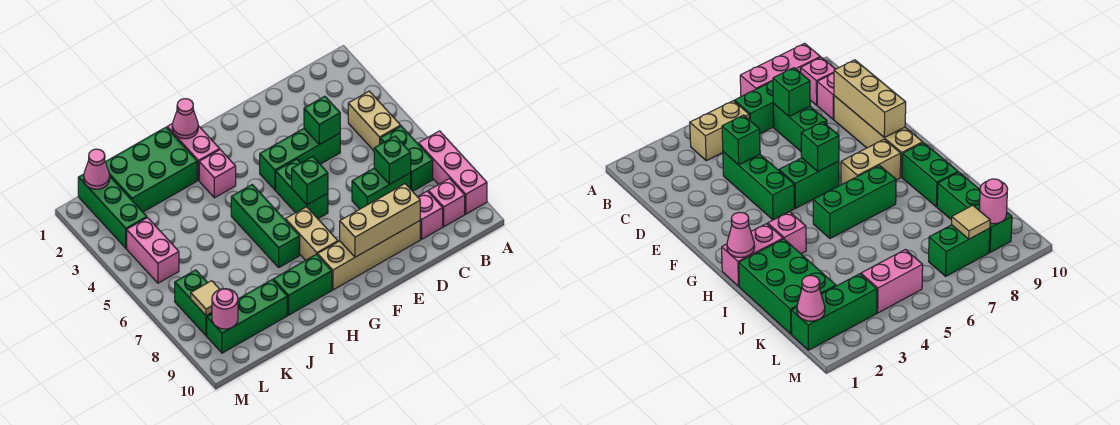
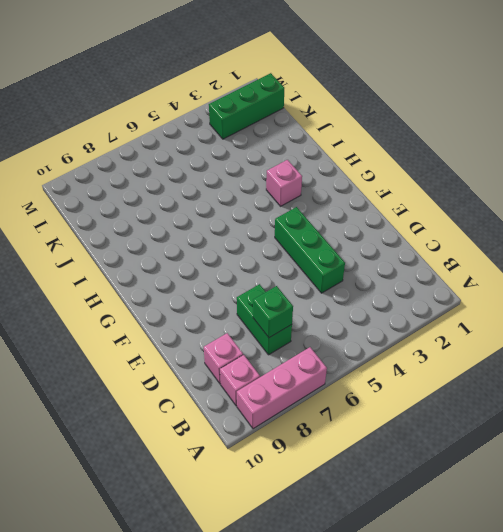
none -> tan 1x2 brick [348,91,401,151]
none -> green 1x2 brick [380,126,433,191]
none -> tan 1x4 brick [318,221,420,290]

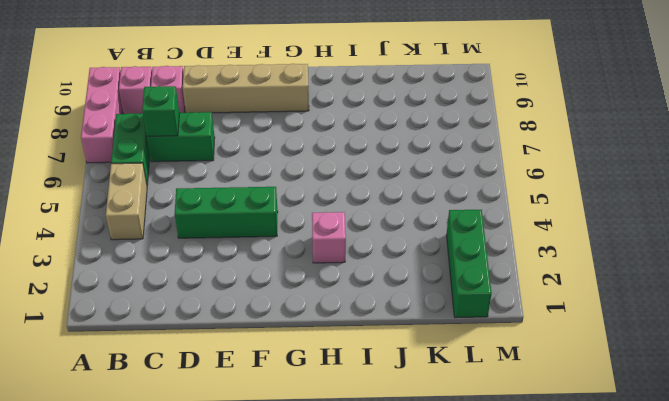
none -> green 1x2 brick [276,159,328,219]
none -> tan 1x2 brick [286,207,338,260]
none -> pink 1x2 brick [167,123,220,180]

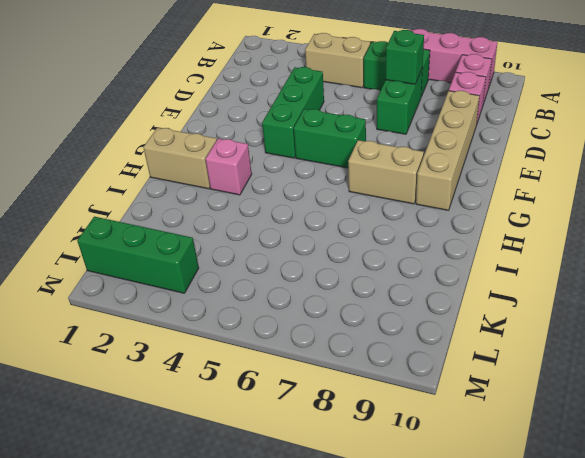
tan 1x2 brick [143,128,217,189] -> pink 1x2 brick [167,123,220,180]
none -> green 1x3 brick [231,184,300,267]
none -> green 1x2 brick [273,254,332,315]
none -> green 2x3 brick [106,127,197,212]

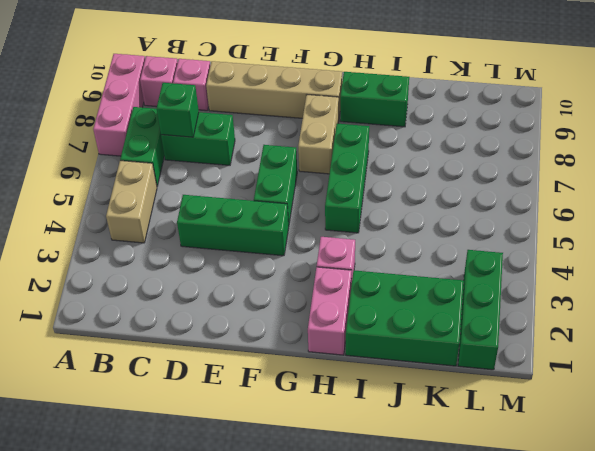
none -> green 1x3 brick [207,280,287,353]
none -> pink 1x2 brick [127,218,179,283]
none -> green 1x2 brick [175,270,212,336]

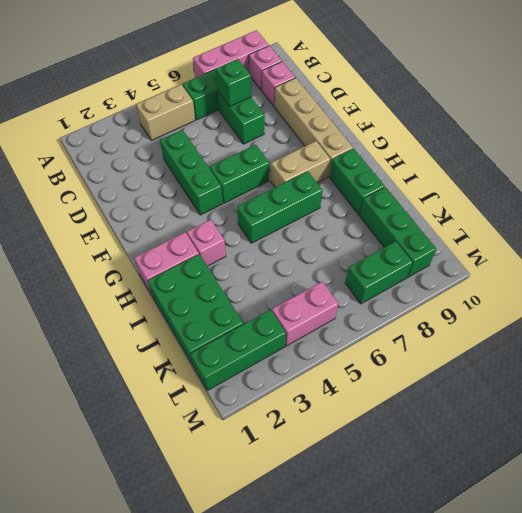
none -> green 1x1 brick [304,96,340,145]
none -> tan 1x3 brick [340,184,420,257]
none -> green 1x1 brick [292,156,328,205]

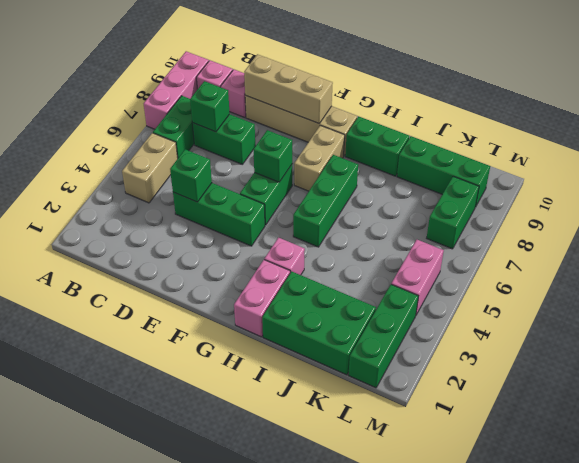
none -> pink 1x1 cone [172,99,198,139]
none -> pink 1x1 cone [84,149,110,189]
none -> tan 1x1 tile [191,281,220,316]

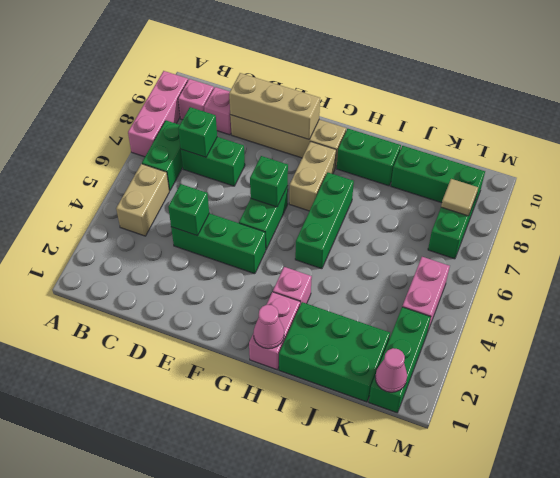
none -> pink 1x1 round brick [212,289,238,329]

